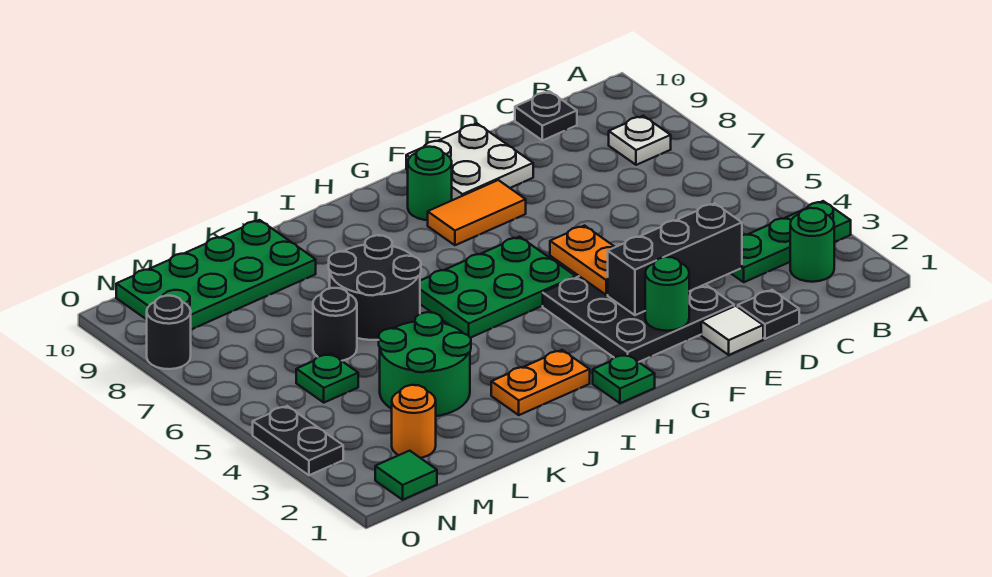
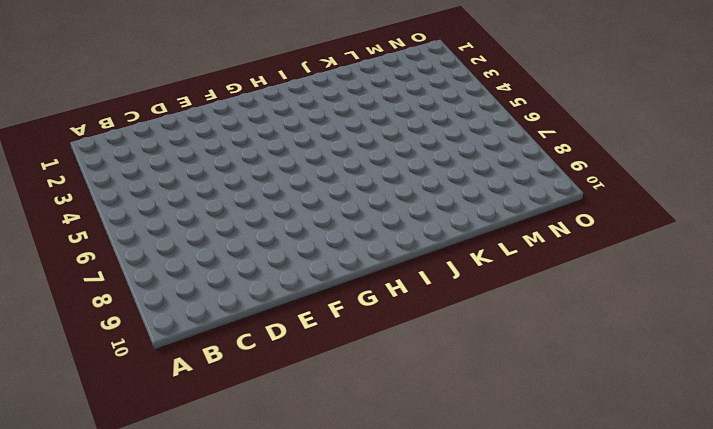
none -> green 1x3 plate [731,201,851,282]
none -> green 1x1 round brick [790,208,834,282]
none -> white 1x1 plate [609,116,671,165]

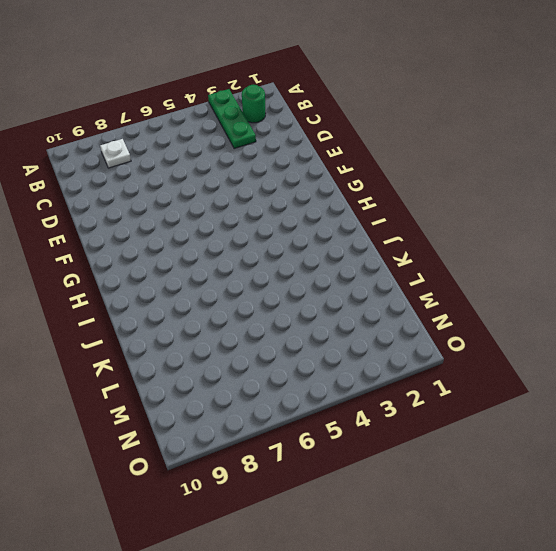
none -> black 1x1 plate [515,91,577,140]
none -> black 1x1 plate [738,290,799,339]
none -> white 1x1 tile [701,306,763,355]

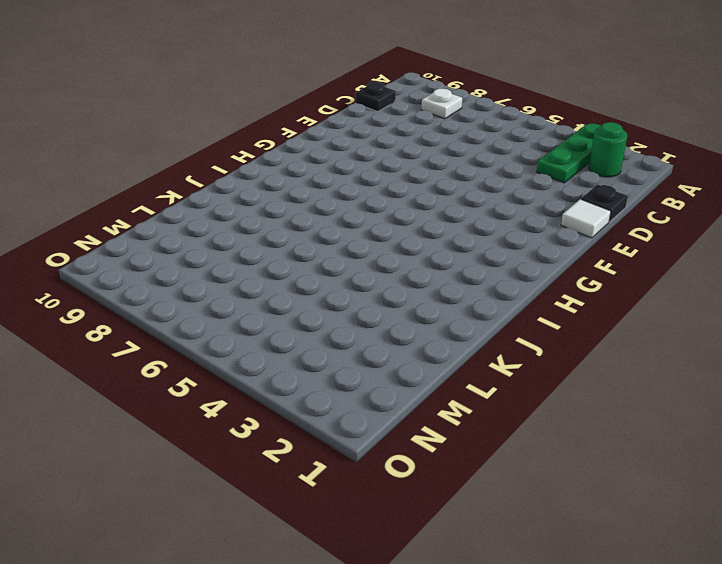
none -> black 3x3 plate [543,276,734,362]
none -> white 2x2 plate [406,124,533,200]
none -> orange 1x2 tile [428,180,526,245]

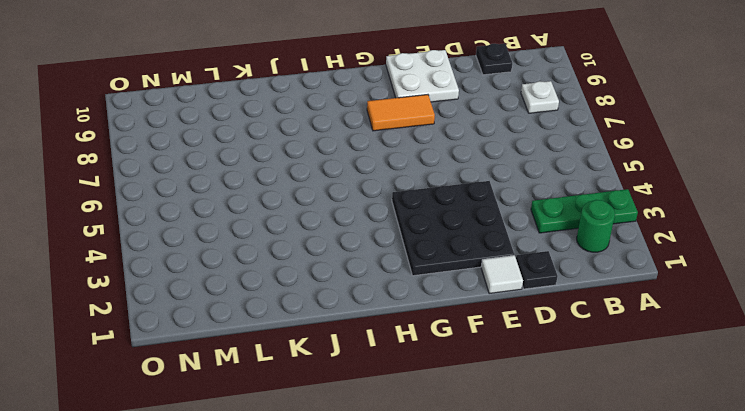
none -> green 2x3 plate [420,237,576,338]
none -> green 1x1 round brick [408,147,452,220]
none -> green 1x1 plate [593,354,655,403]

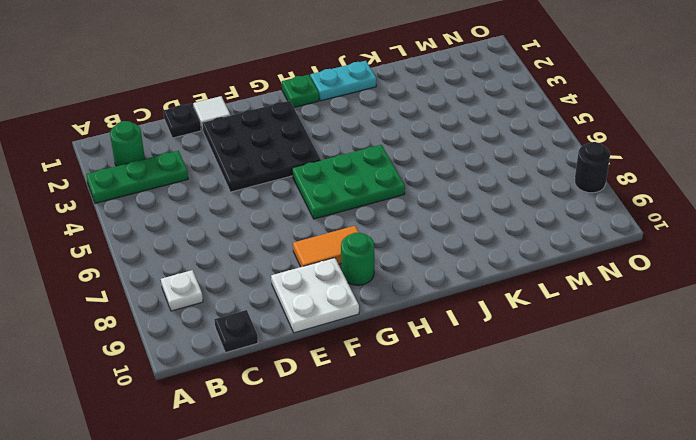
cyan 1x2 plate [310,61,376,101] -> none
none -> orange 1x2 plate [491,350,590,415]
none -> black 2x2 round brick [329,235,421,340]
none -> green 2x2 round brick [379,312,471,416]

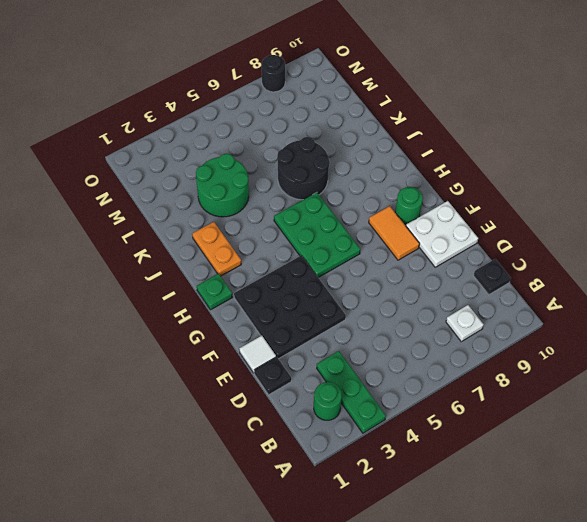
none -> green 2x4 plate [116,220,316,329]
none -> black 1x1 round brick [313,288,357,361]
none -> orange 1x1 round brick [392,385,436,458]

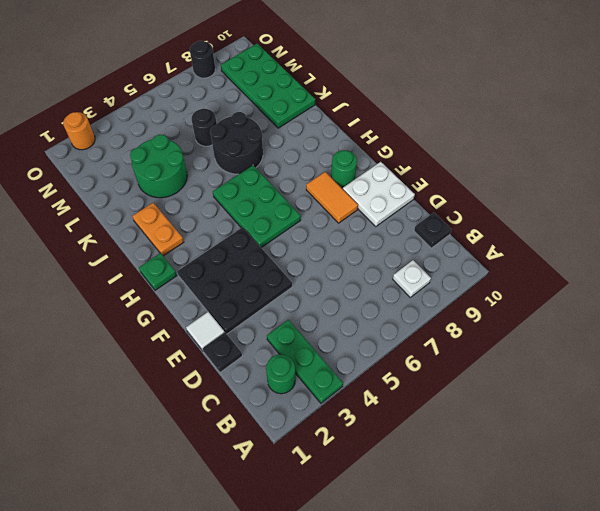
orange 1x1 round brick [63,112,95,150] -> orange 1x1 round brick moved to [392,385,436,458]
none -> green 1x1 plate [296,354,358,403]
none -> green 1x1 tile [375,451,437,500]
none -> black 1x2 plate [253,406,343,475]

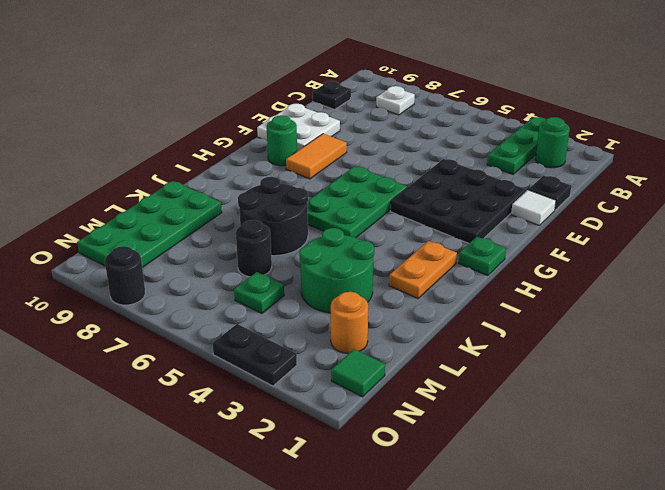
none -> black 1x3 brick [608,203,742,315]
none -> green 1x1 round brick [645,257,689,331]
none -> orange 1x2 plate [550,226,615,295]

